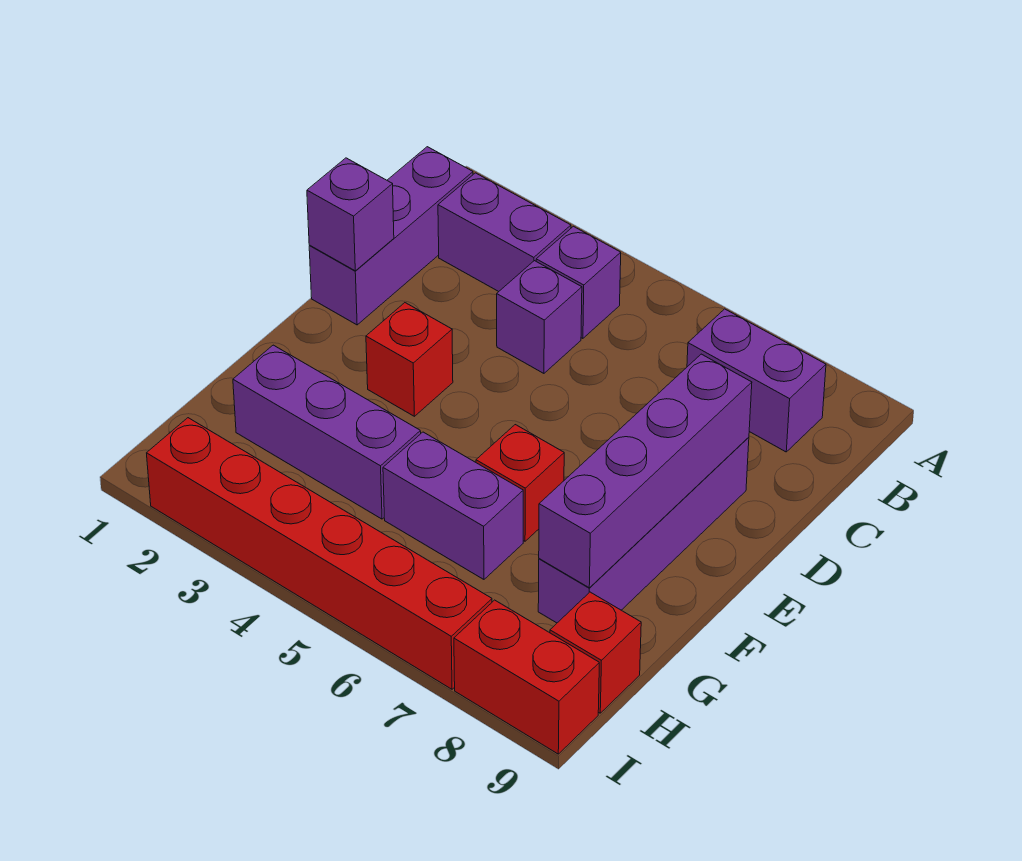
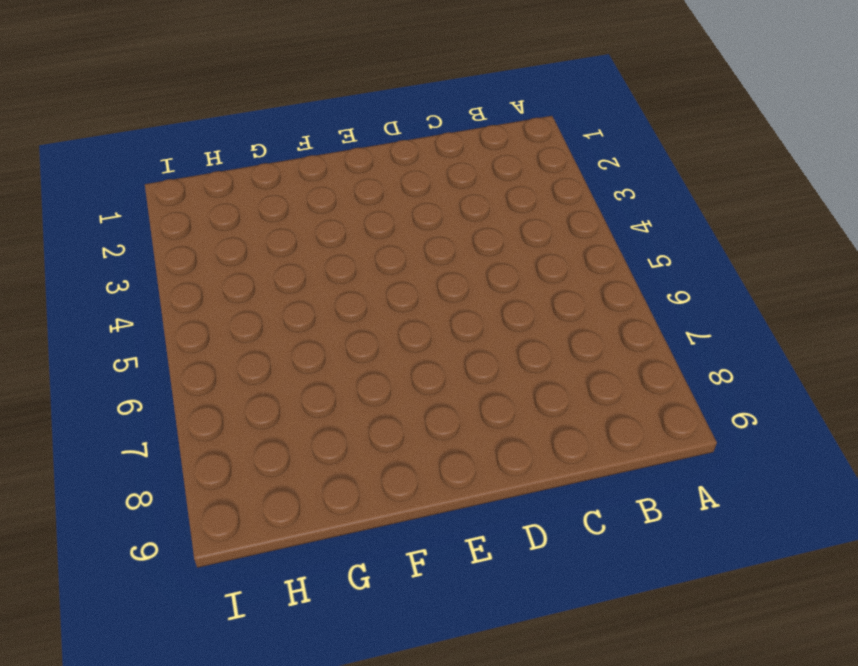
none -> purple 1x3 brick [309,147,473,325]
none -> purple 1x2 brick [438,173,571,292]
none -> purple 1x1 brick [536,226,621,338]

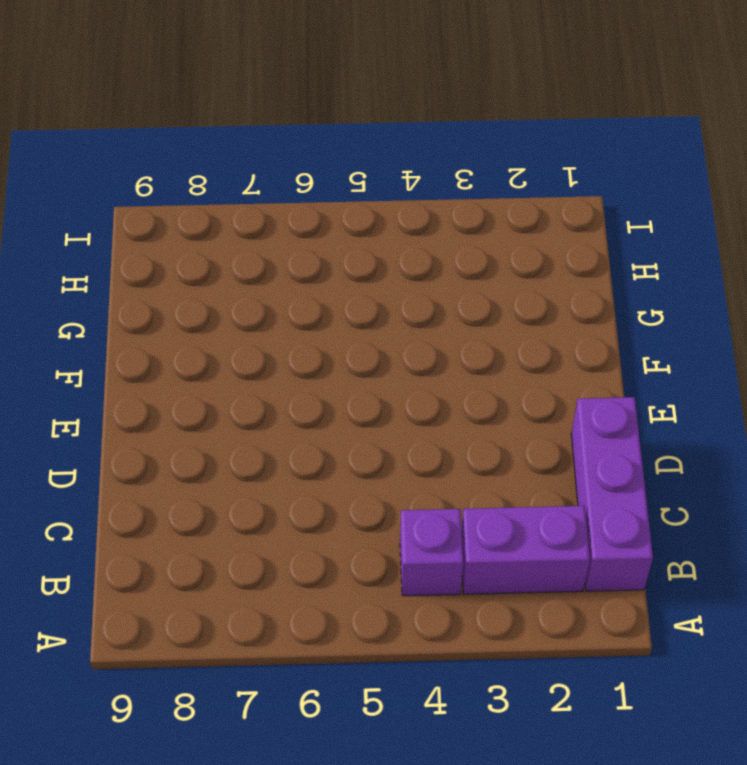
none -> purple 1x2 brick [687,309,826,452]
none -> purple 1x1 brick [497,261,582,373]
none -> purple 1x4 brick [538,437,749,623]

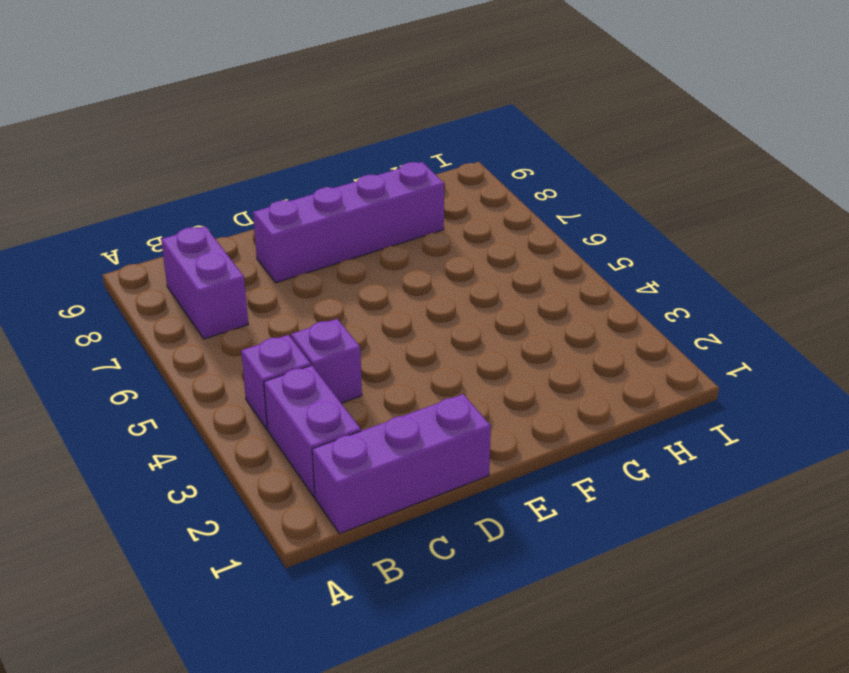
none -> red 1x1 brick [366,303,453,416]
none -> red 1x1 brick [476,425,564,541]
none -> purple 1x3 brick [233,345,421,519]

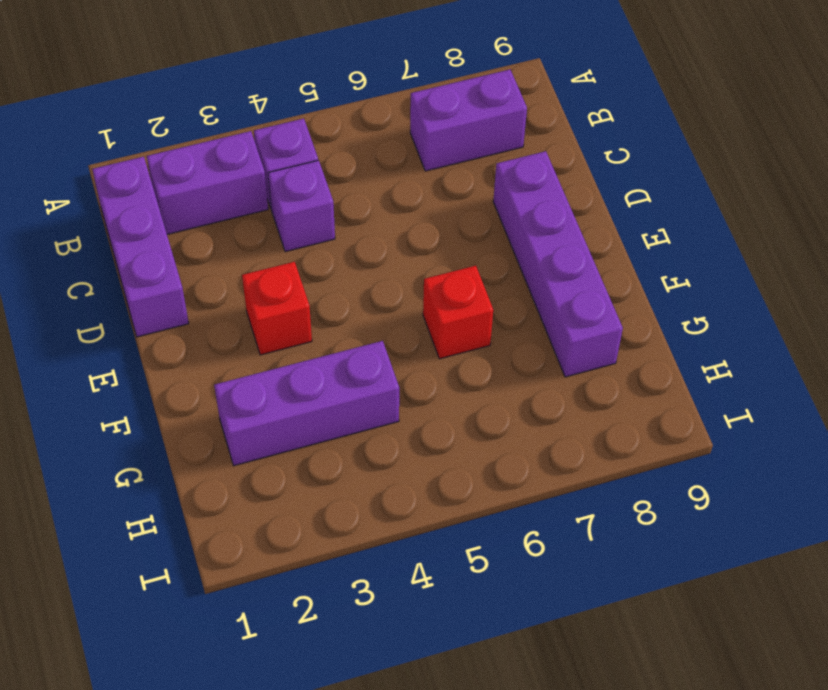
none -> purple 1x2 brick [383,432,523,579]
none -> red 1x1 brick [550,592,641,713]
none -> red 1x6 brick [147,418,492,689]

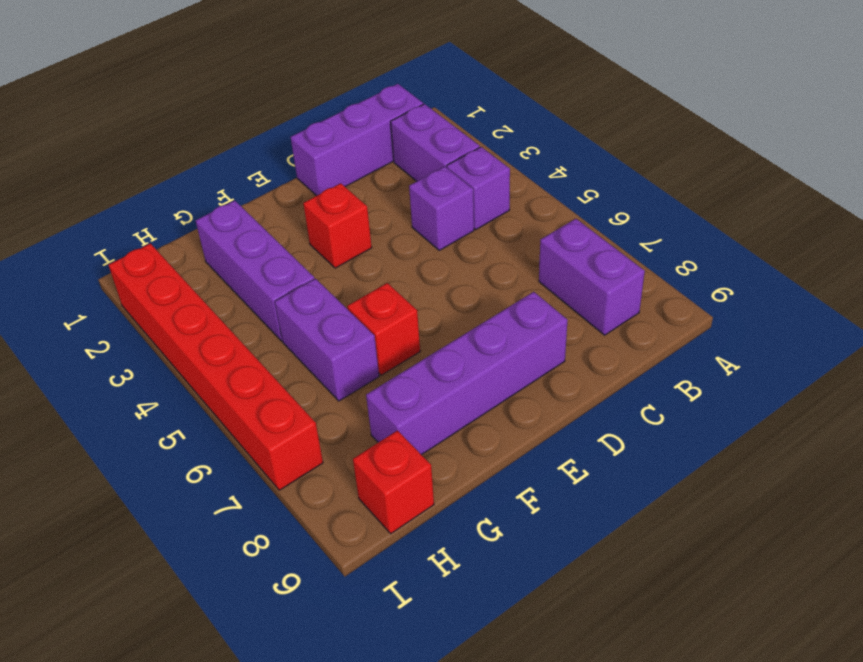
none -> red 1x2 brick [454,600,599,754]
none -> purple 1x1 brick [307,158,394,271]
none -> purple 1x4 brick [539,354,752,588]

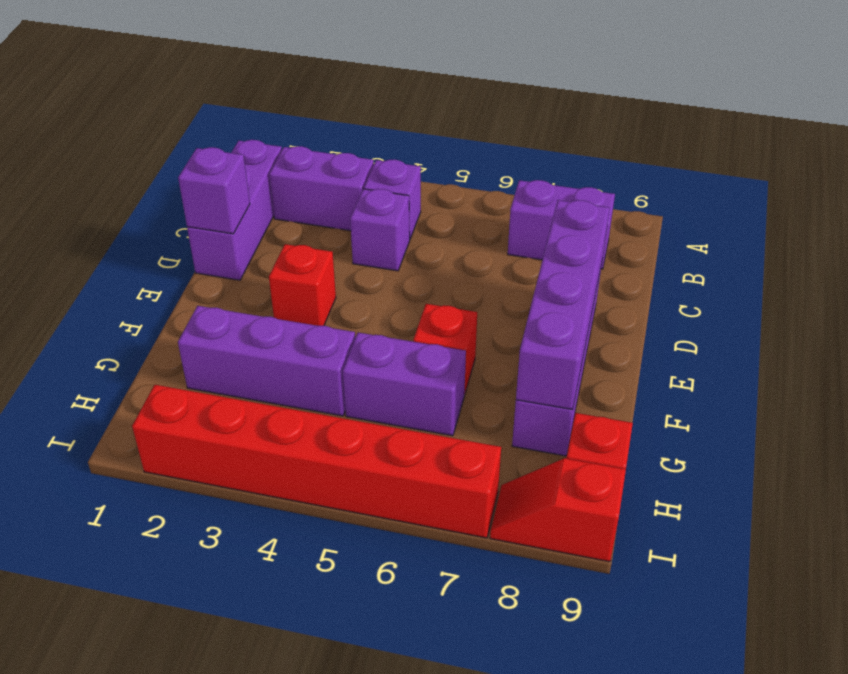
red 1x2 slope [490,458,626,562] -> red 1x2 brick [454,600,599,754]

